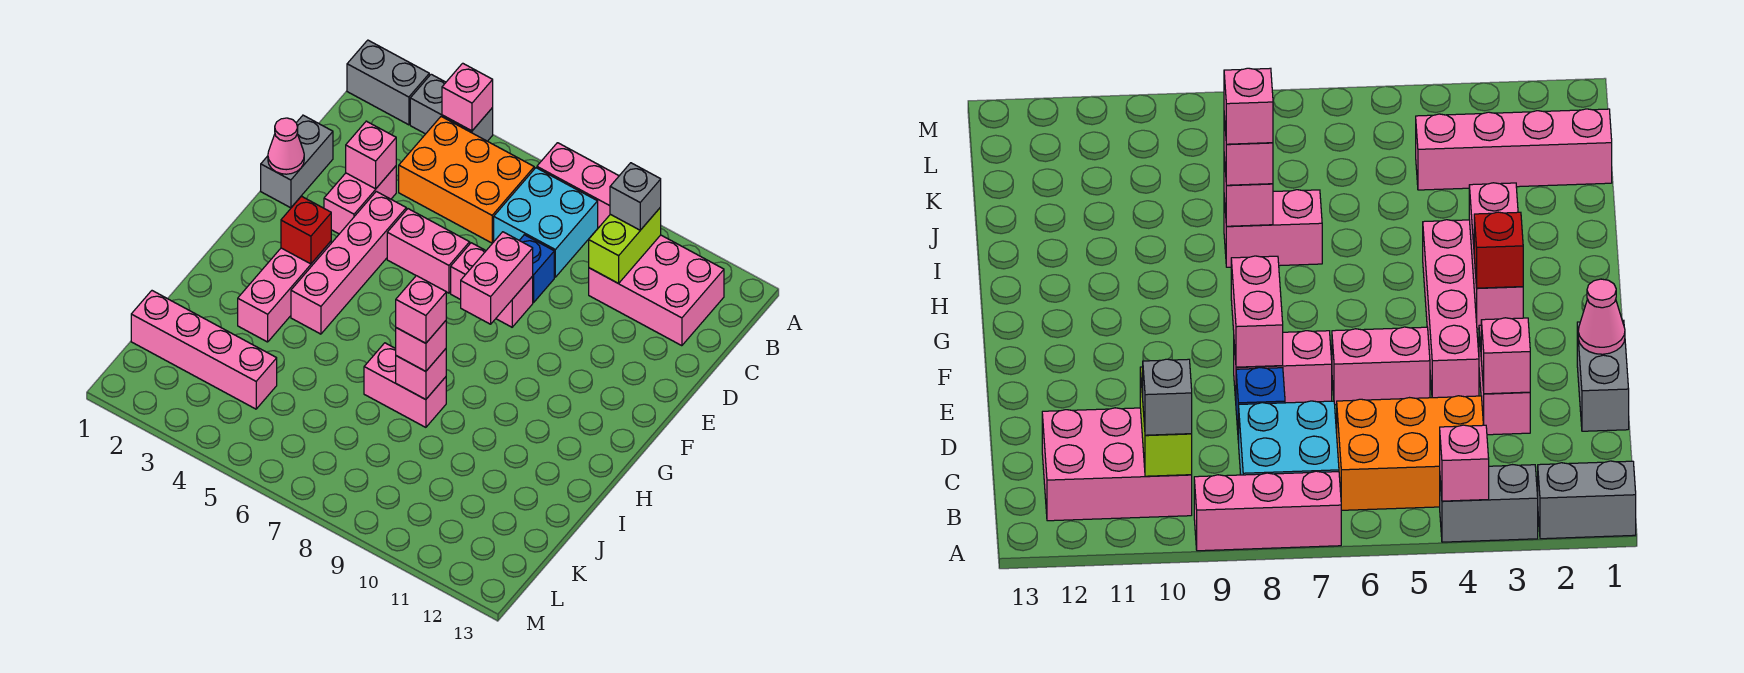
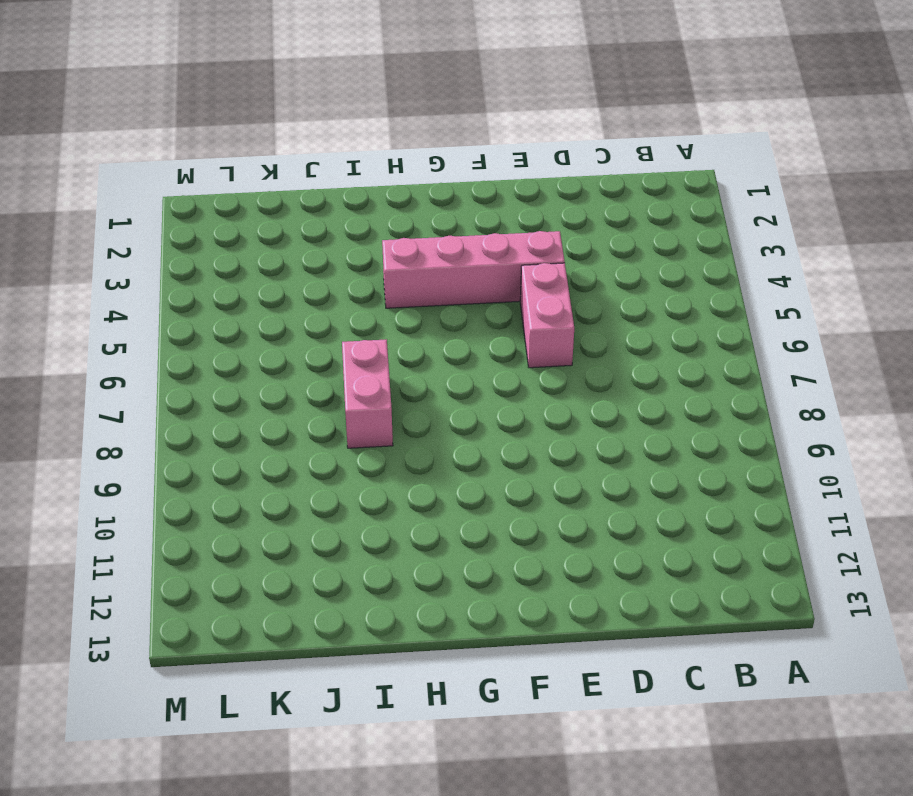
none -> grey 1x2 brick [347,40,429,125]
none -> grey 1x2 brick [410,74,493,141]
none -> pink 1x3 brick [537,143,619,227]

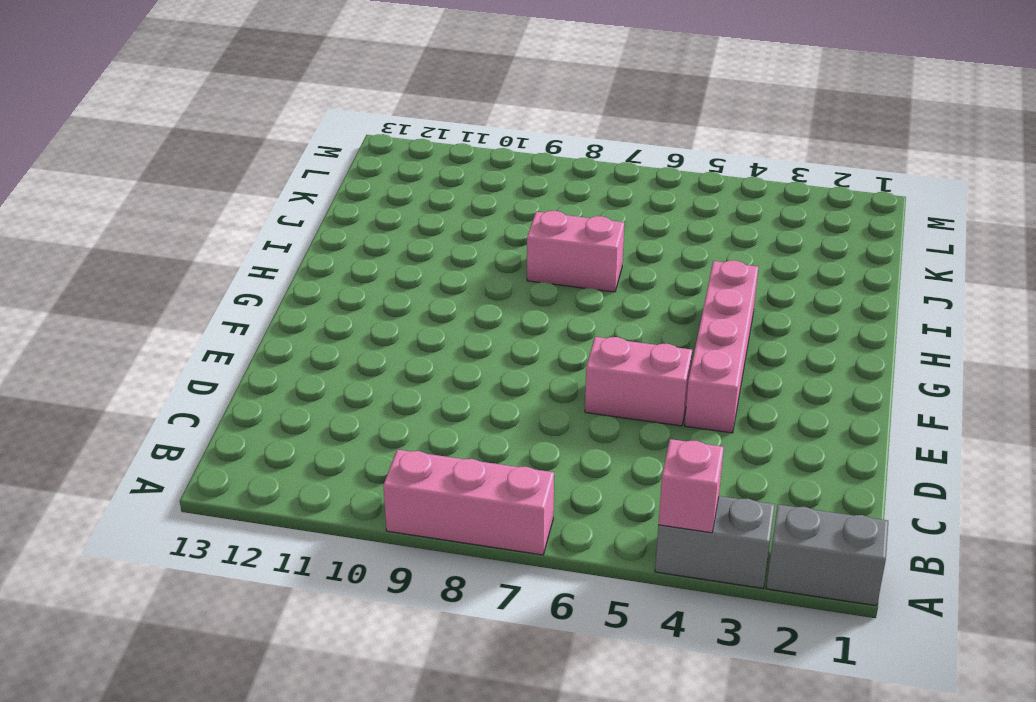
none -> orange 2x3 brick [399,117,534,243]
none -> cyan 2x2 brick [494,168,598,277]
none -> pink 2x3 brick [589,235,724,346]

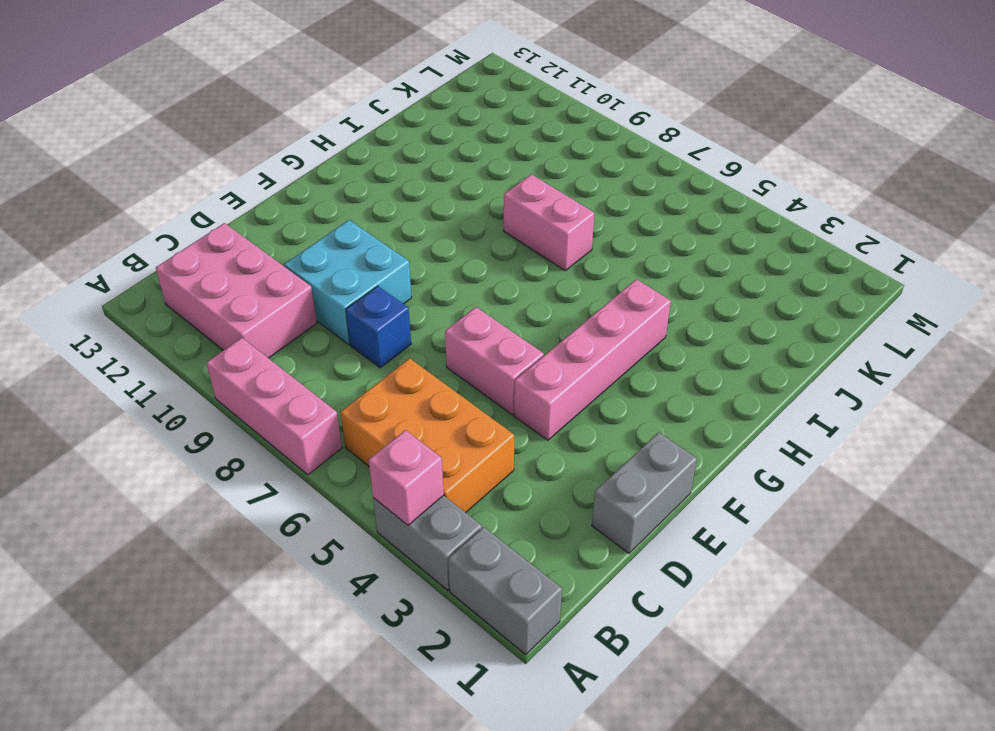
cyan 2x2 brick [284,220,412,344] -> cyan 2x2 brick moved to [494,168,598,277]
none -> pink 1x2 brick [324,166,396,234]
none -> pink 1x2 brick [451,243,533,327]
none -> pink 1x3 brick [238,241,331,342]

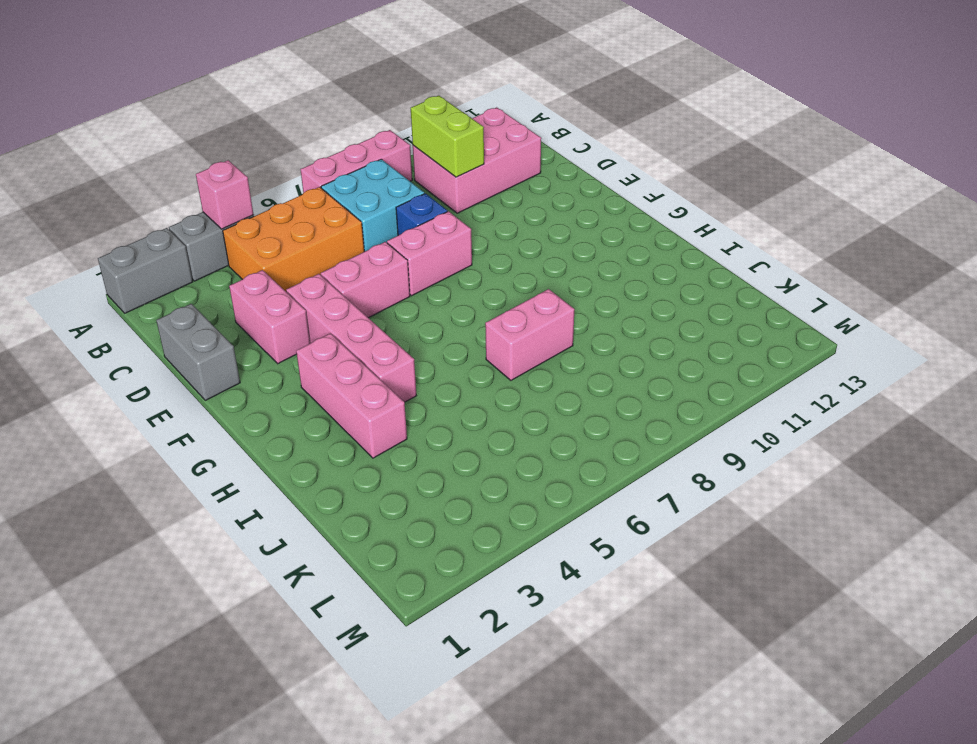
none -> pink 1x4 brick [131,291,277,409]
none -> pink 1x1 brick [346,121,396,189]
none -> pink 1x1 cone [268,118,304,174]

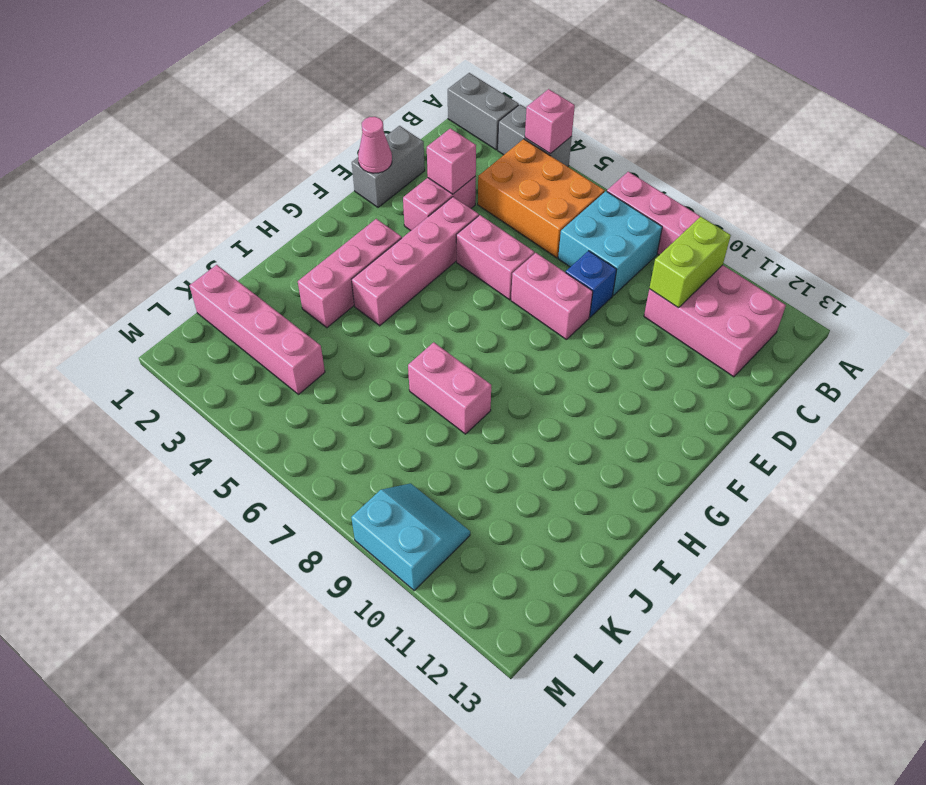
cyan 2x2 slope [351,483,470,591] -> none
none -> pink 1x2 brick [461,232,533,324]
none -> red 1x1 brick [281,196,331,264]
none -> pink 1x1 brick [396,349,446,400]

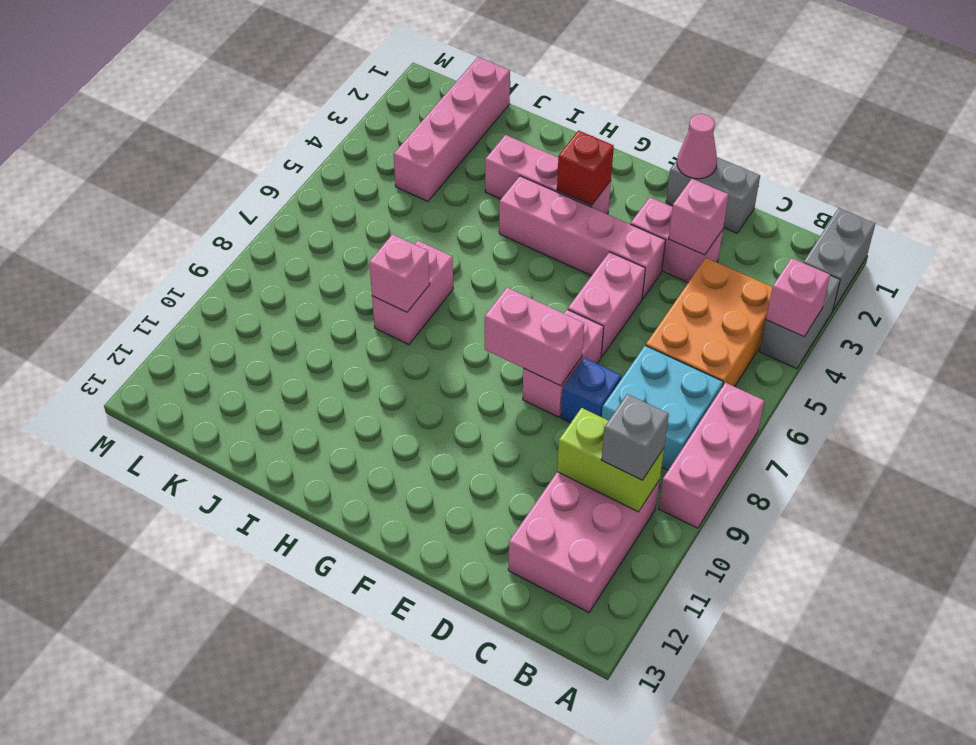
none -> pink 1x1 brick [396,321,446,371]
none -> pink 1x1 brick [396,276,446,343]

